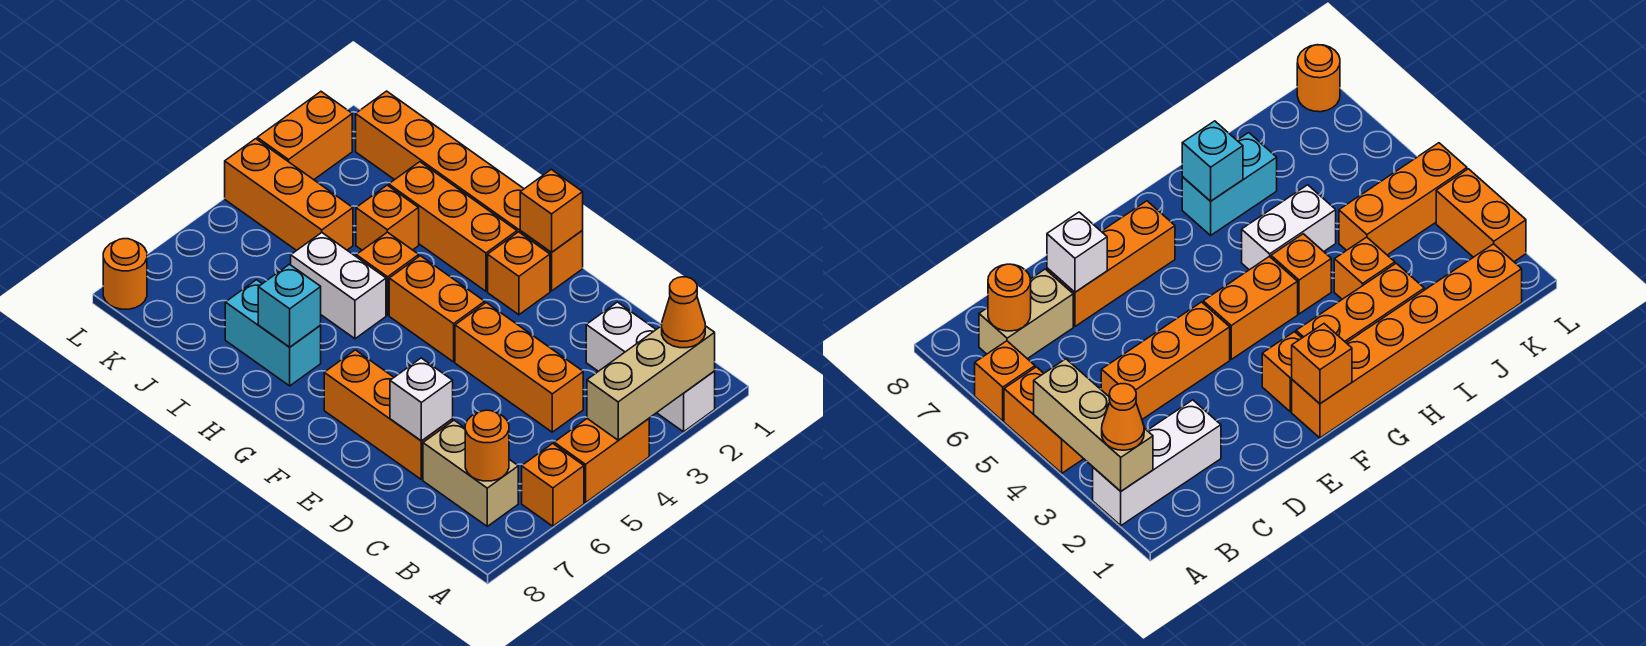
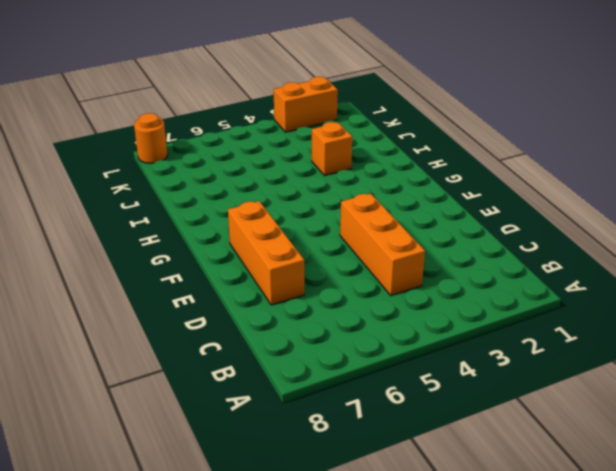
none -> white 1x3 brick [586,302,715,432]
none -> orange 1x2 brick [554,419,649,503]
none -> orange 1x1 brick [522,443,584,526]

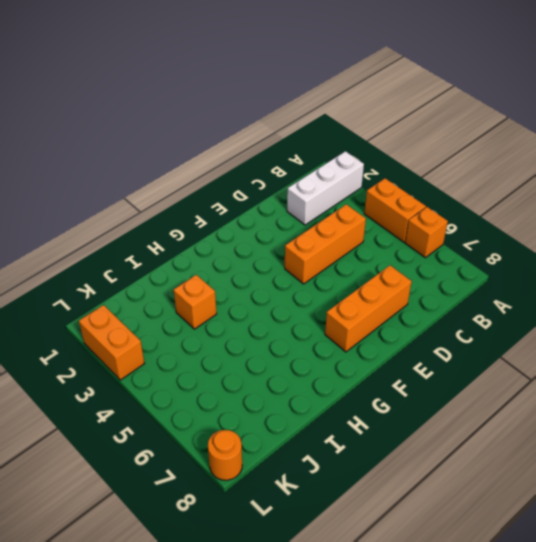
none -> tan 1x2 brick [423,420,518,526]
none -> orange 1x6 brick [356,91,583,291]
none -> orange 1x1 brick [488,232,550,315]

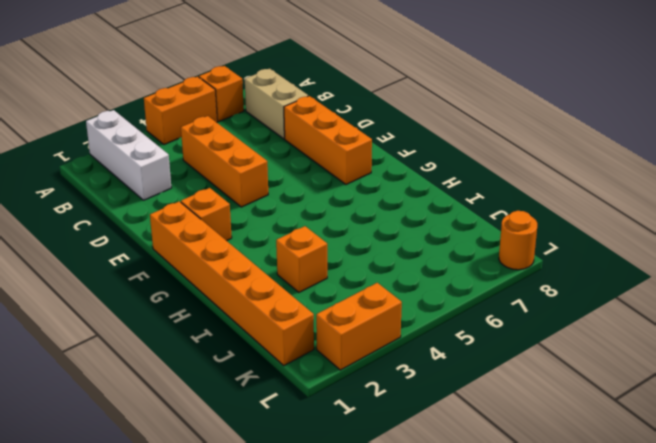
none -> orange 1x2 brick [389,256,485,362]
none -> orange 1x3 brick [389,162,517,291]
none -> orange 1x1 brick [356,232,419,315]

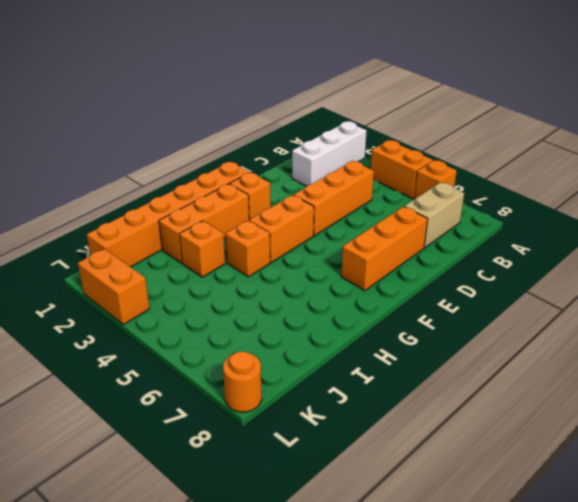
none -> white 1x2 brick [291,233,386,339]
none -> cyan 1x2 brick [225,280,321,386]
none -> orange 1x3 brick [225,139,353,250]

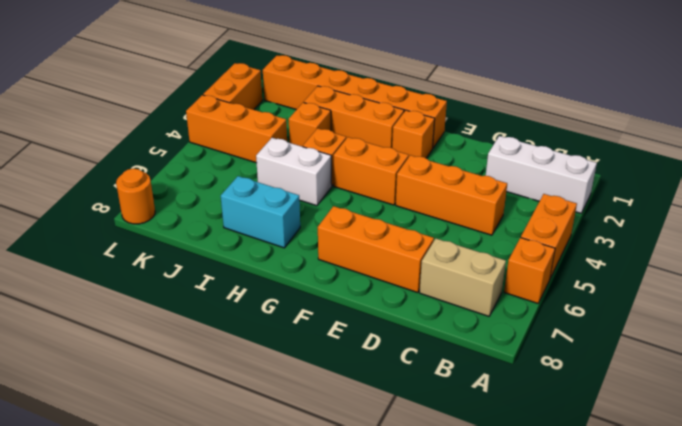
none -> tan 1x3 brick [587,326,715,440]
none -> orange 1x1 round brick [465,410,509,481]
none -> white 1x1 brick [390,358,453,441]

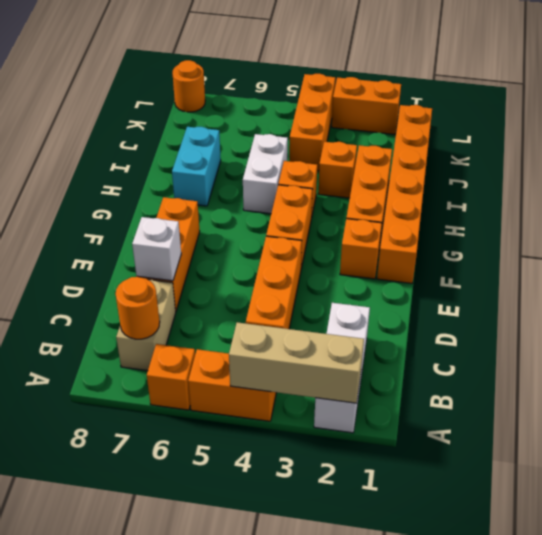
none -> orange 1x1 brick [520,170,583,253]
none -> cyan 1x1 brick [258,264,321,347]
none -> orange 1x1 cone [662,277,705,348]

